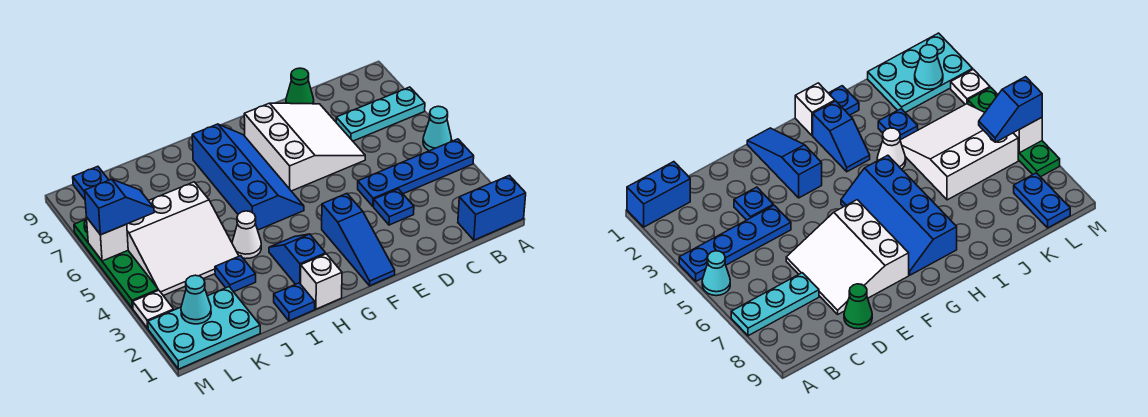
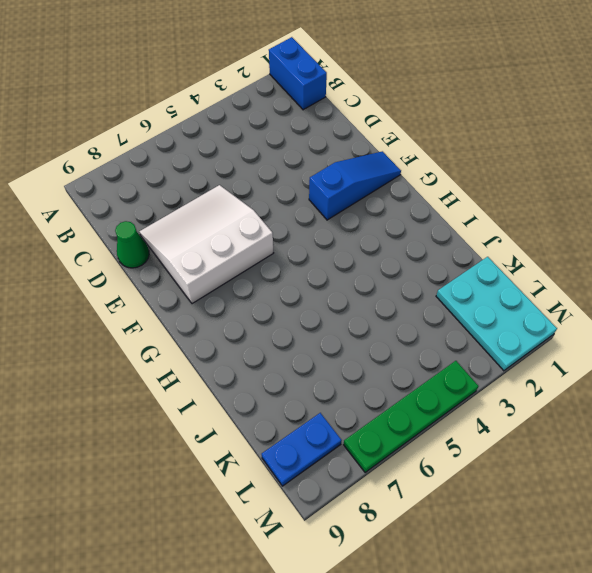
none -> blue 1x4 plate [358,139,474,206]
none -> cyan 1x1 cone [423,106,452,151]
none -> cyan 1x3 plate [336,87,425,141]

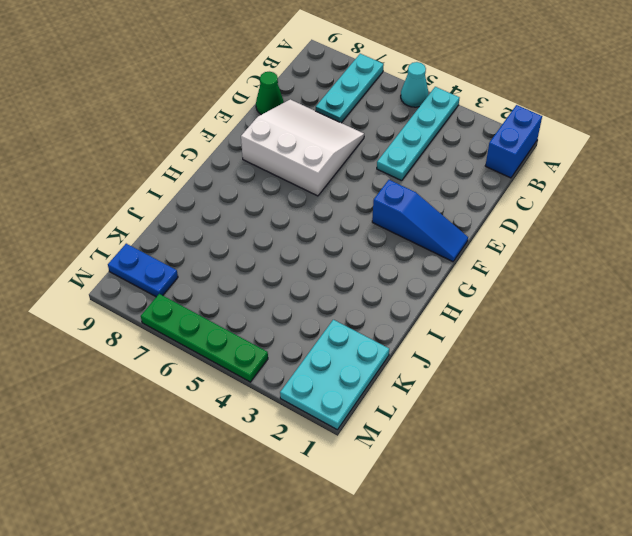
cyan 1x4 plate [377,87,460,181] -> blue 1x4 plate [358,139,474,206]
none -> blue 1x1 plate [374,189,414,225]
none -> blue 2x4 slope [192,124,304,230]
none -> white 1x1 brick [301,254,342,309]

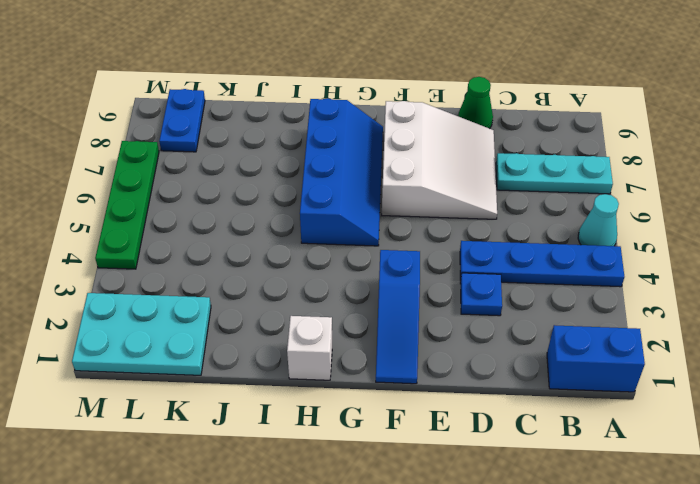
none -> blue 1x2 slope [269,234,326,284]
none -> blue 1x1 plate [274,283,315,321]
none -> white 1x1 cone [232,211,261,259]

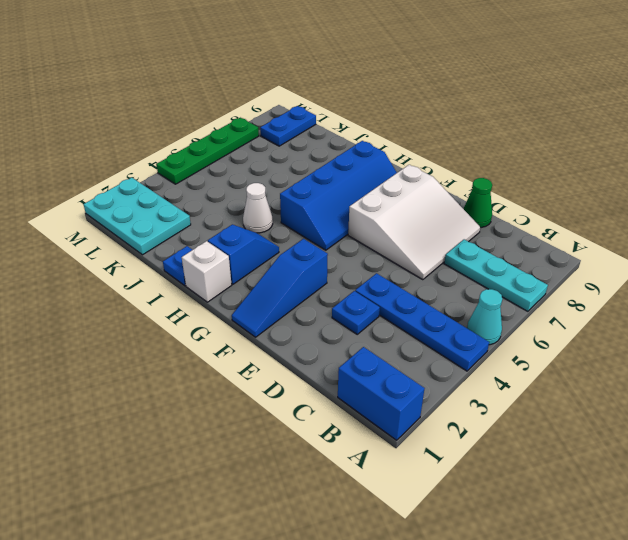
none -> blue 1x1 plate [215,256,256,292]
none -> white 3x3 slope [127,182,239,296]
none -> white 1x1 plate [133,290,174,328]

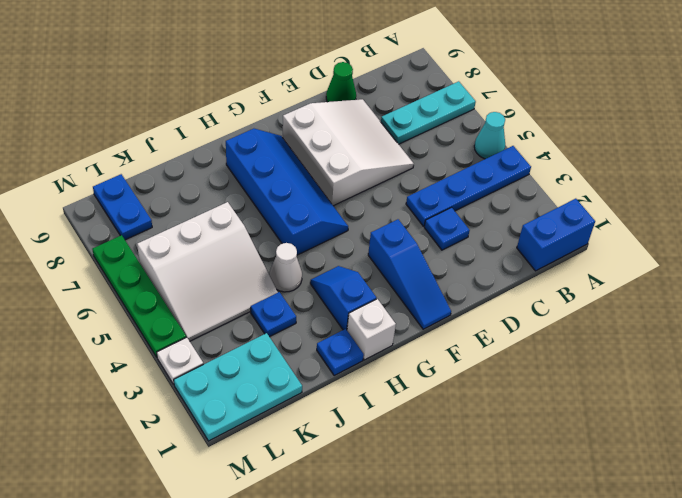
none -> cyan 1x1 cone [181,275,211,324]
none -> white 1x1 brick [87,218,128,261]
none -> blue 1x2 slope [85,179,154,235]

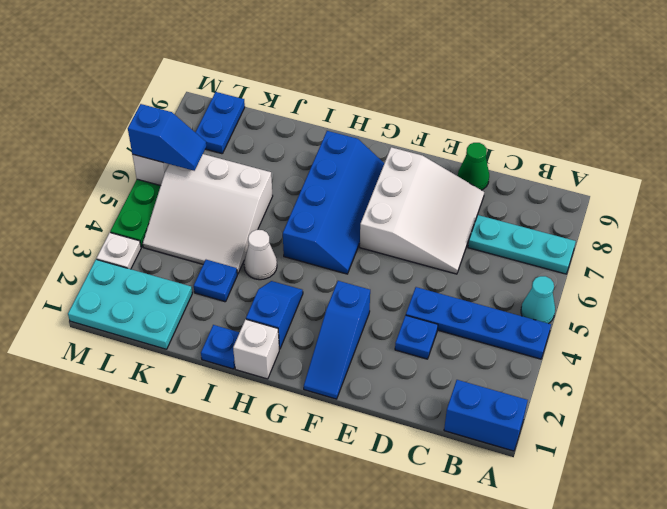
none -> cyan 1x1 cone [181,275,211,324]

